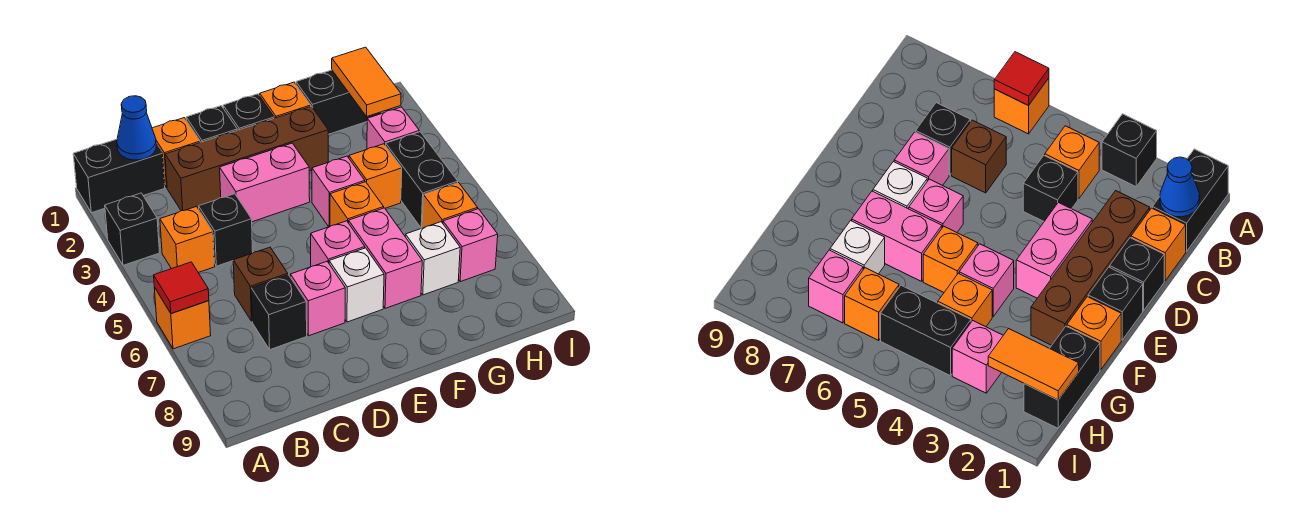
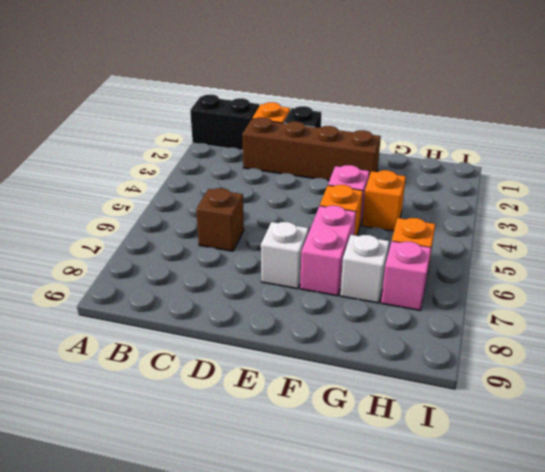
none -> black 1x1 brick [105,193,160,265]
none -> orange 1x1 brick [154,287,211,349]
none -> orange 1x1 brick [160,207,215,272]

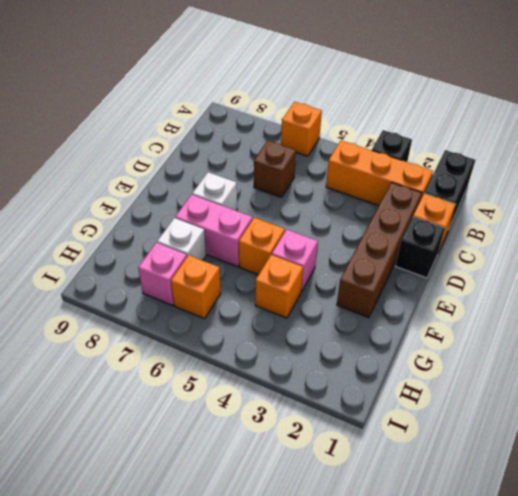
orange 1x3 brick [326,140,433,206] -> orange 1x1 brick [160,207,215,272]
none -> black 1x1 brick [199,194,253,266]
none -> black 1x1 brick [251,275,307,350]
none -> pink 1x2 brick [220,143,310,222]

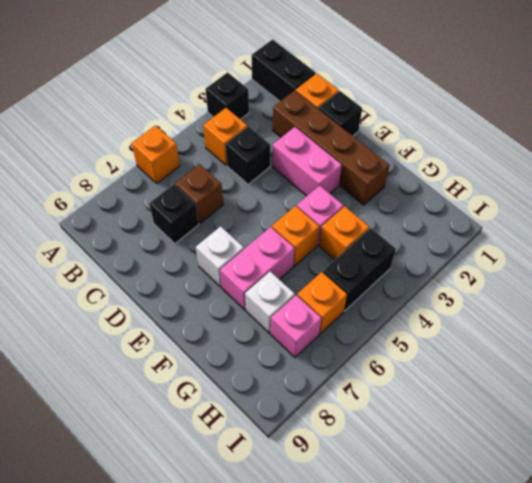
none -> pink 1x1 brick [290,262,345,336]
none -> black 1x1 brick [223,94,274,130]
none -> pink 1x1 brick [311,221,365,267]

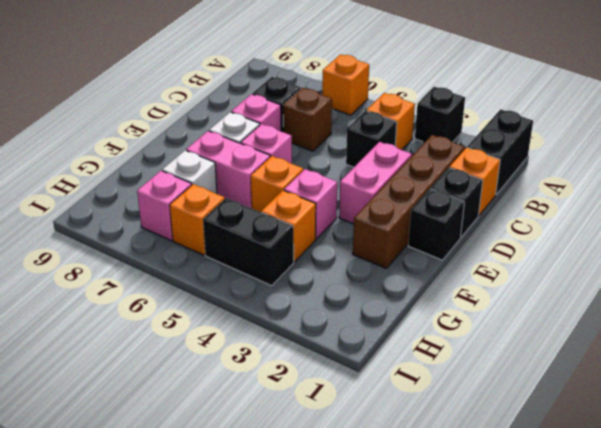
none -> orange 1x1 brick [260,82,311,118]
none -> black 1x2 brick [296,70,382,134]
none -> pink 1x1 brick [367,107,419,149]

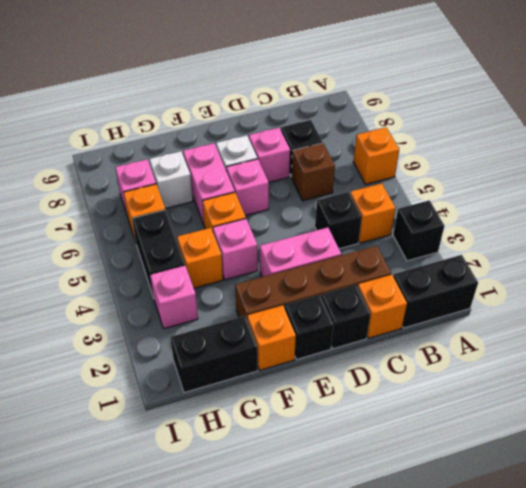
none -> red 1x1 tile [154,262,209,314]
none -> blue 1x1 cone [117,96,156,160]
none -> orange 1x2 tile [332,47,401,116]

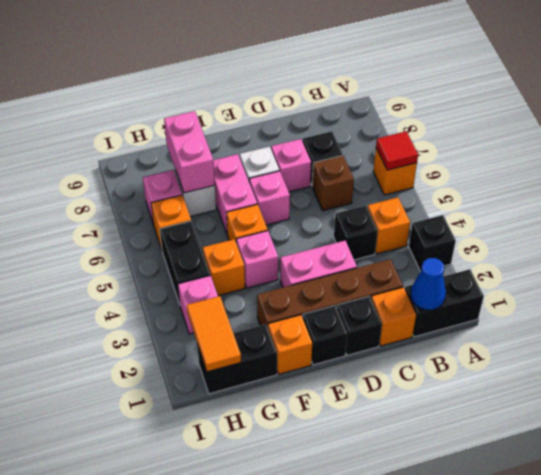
pink 1x2 brick [164,111,215,193] -> none

